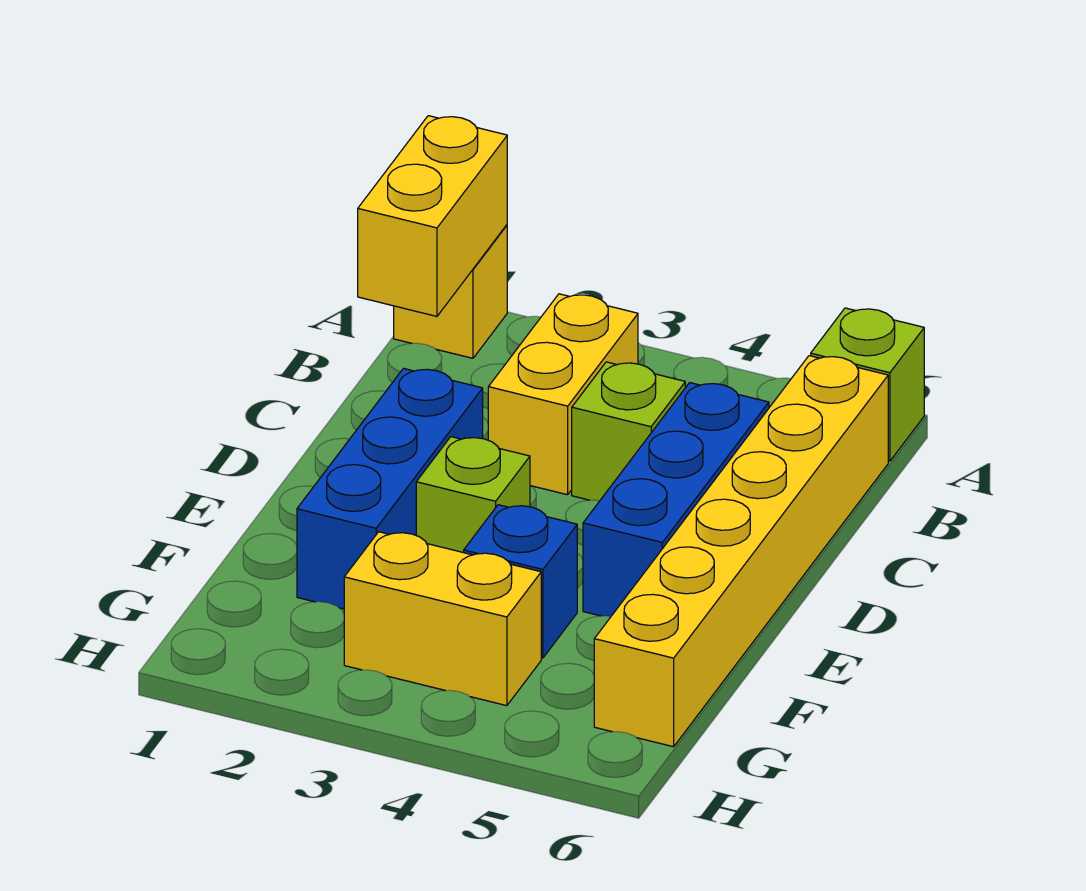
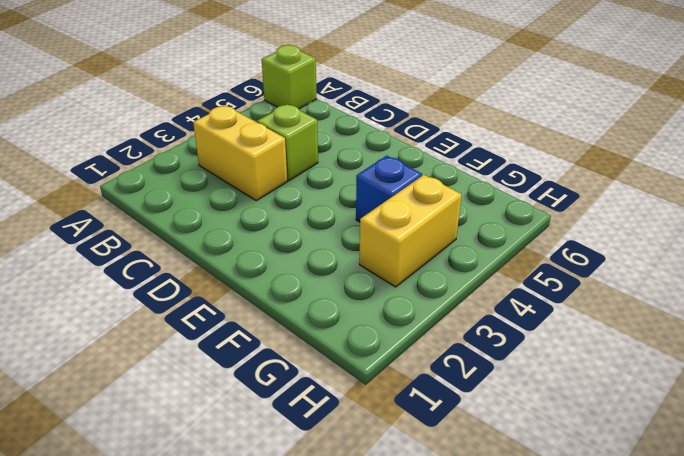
none -> yellow 1x1 brick [394,225,507,358]
none -> yellow 1x6 brick [594,356,888,747]

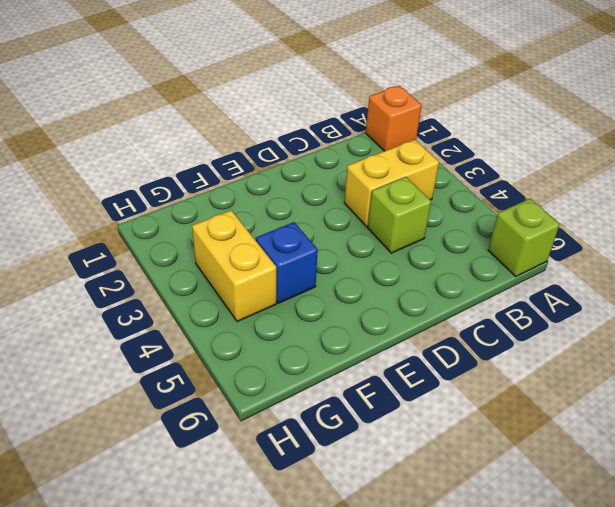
orange 1x1 brick [366,86,422,151] -> yellow 1x1 brick [394,225,507,358]
none -> yellow 1x6 brick [594,356,888,747]
none -> blue 1x3 brick [583,383,769,616]

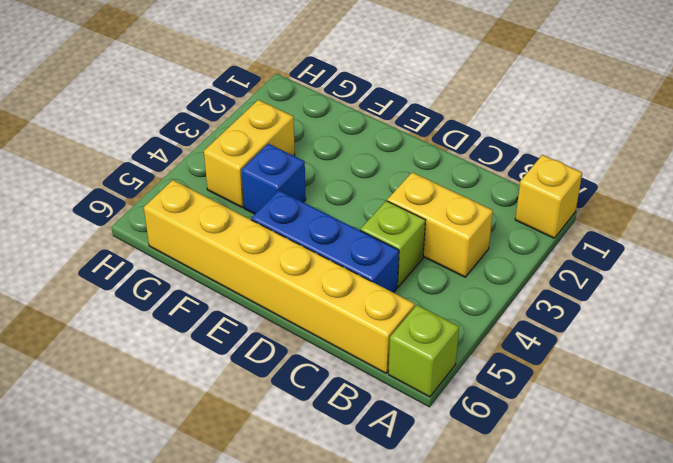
none -> blue 1x3 brick [297,368,483,609]
none -> lime 1x1 brick [416,437,530,553]

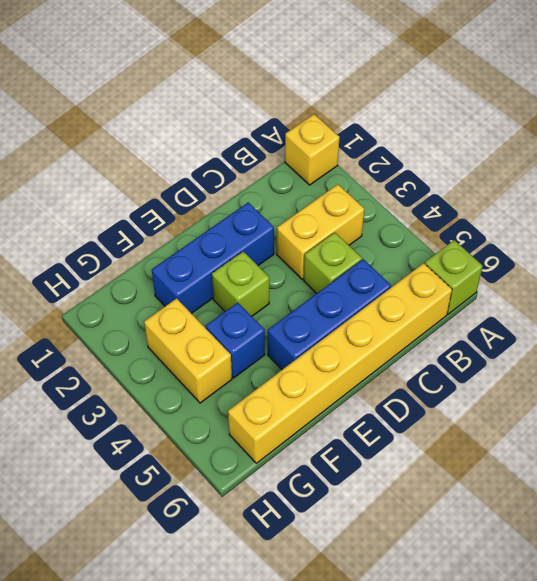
none -> yellow 1x2 brick [358,116,507,316]

